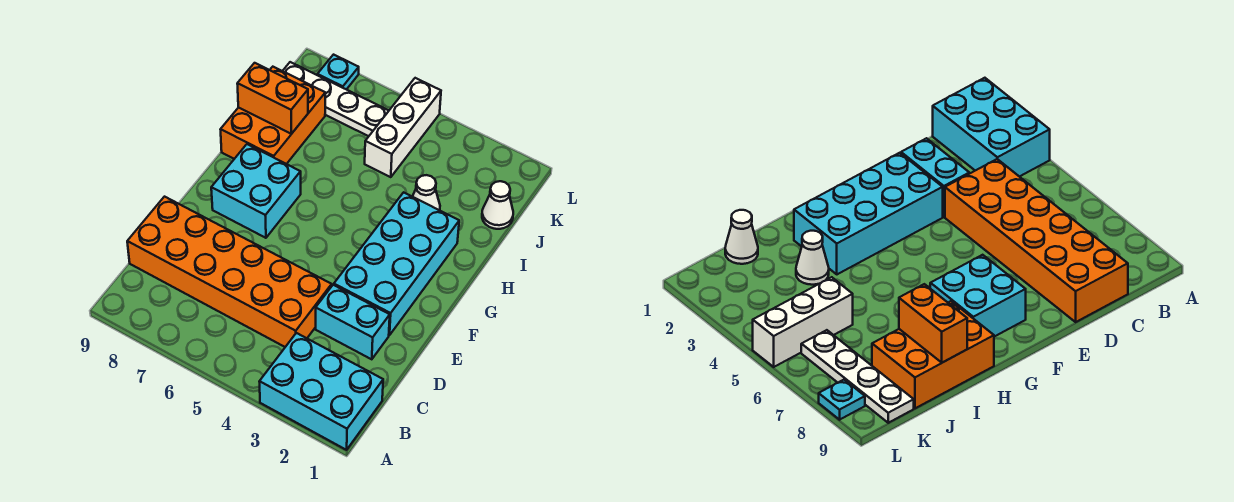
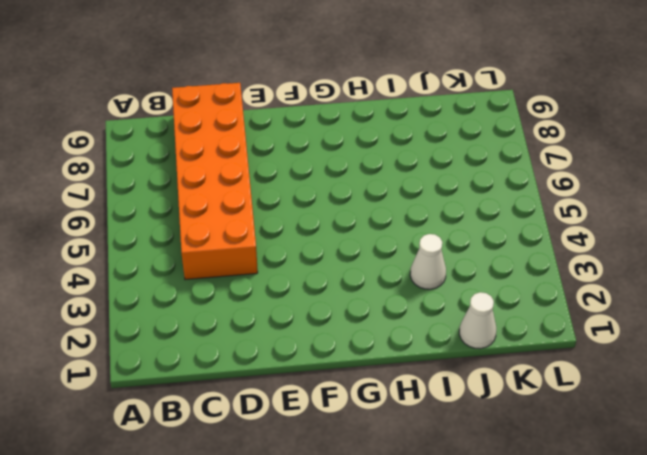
none -> cyan 2x3 brick [259,333,383,450]
none -> cyan 1x2 brick [316,285,390,359]
none -> cyan 2x4 brick [334,192,459,335]

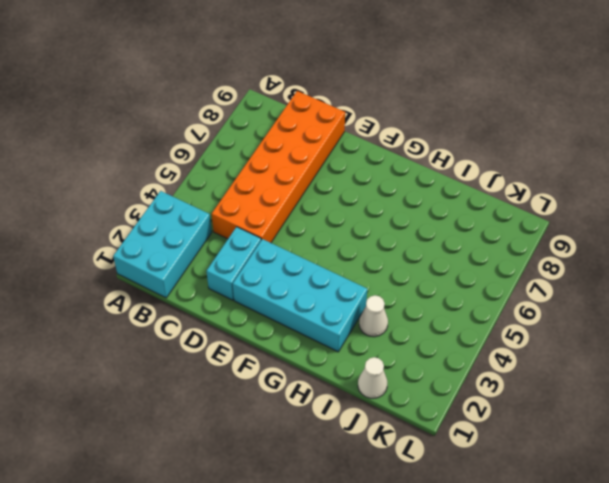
none -> cyan 2x2 brick [211,144,301,238]
none -> orange 2x3 brick [220,67,325,164]
none -> white 1x3 brick [365,78,441,177]

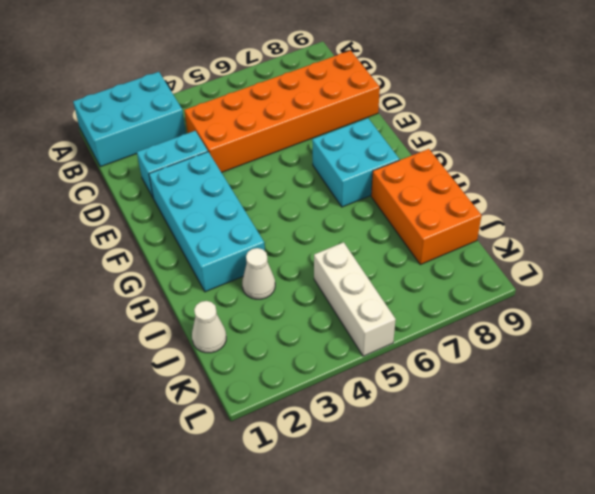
none -> white 1x4 plate [283,62,389,136]
none -> cyan 1x1 plate [317,55,359,89]
none -> orange 1x2 brick [237,63,308,134]

